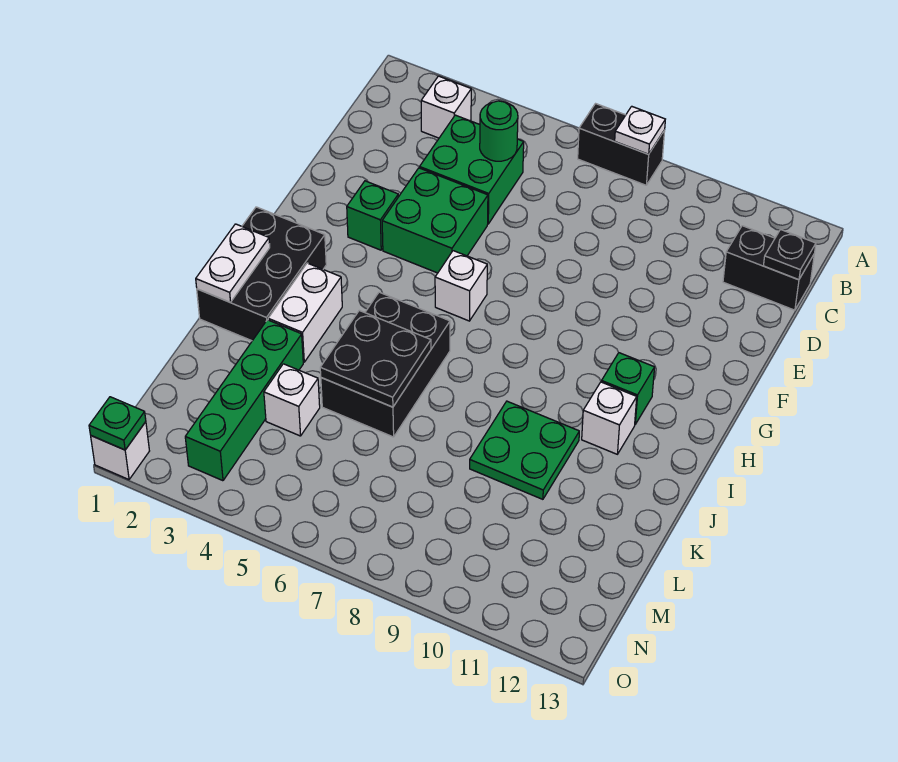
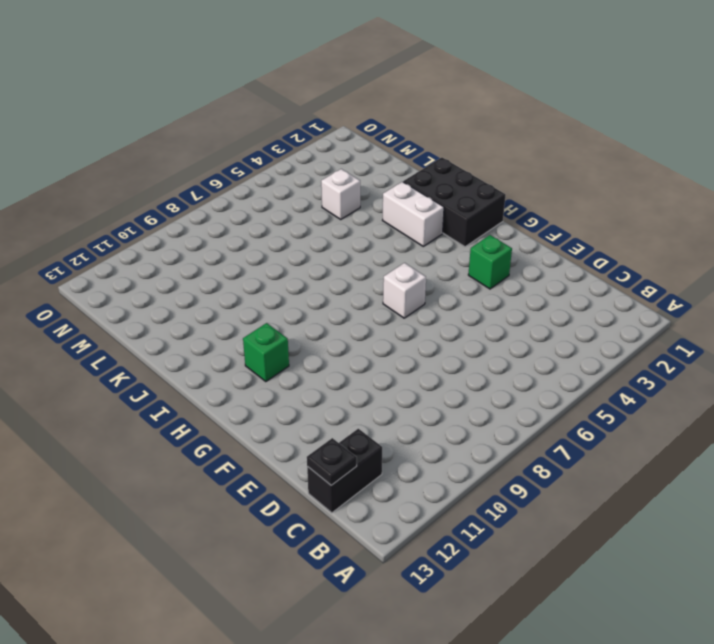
none -> black 1x2 brick [578,104,665,185]
none -> white 1x1 brick [421,76,471,138]
none -> green 2x2 brick [420,115,524,224]

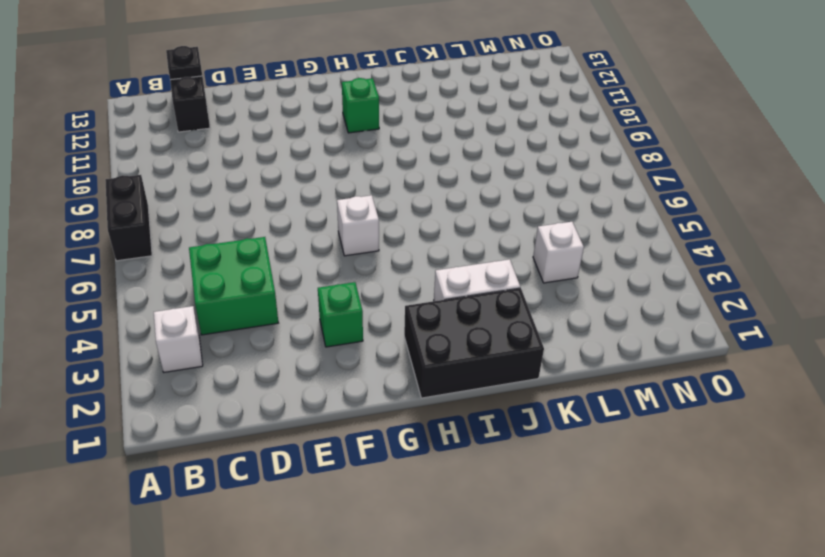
none -> green 2x2 brick [382,168,488,273]
none -> black 2x3 brick [321,292,450,437]
none -> white 1x1 brick [582,382,637,454]

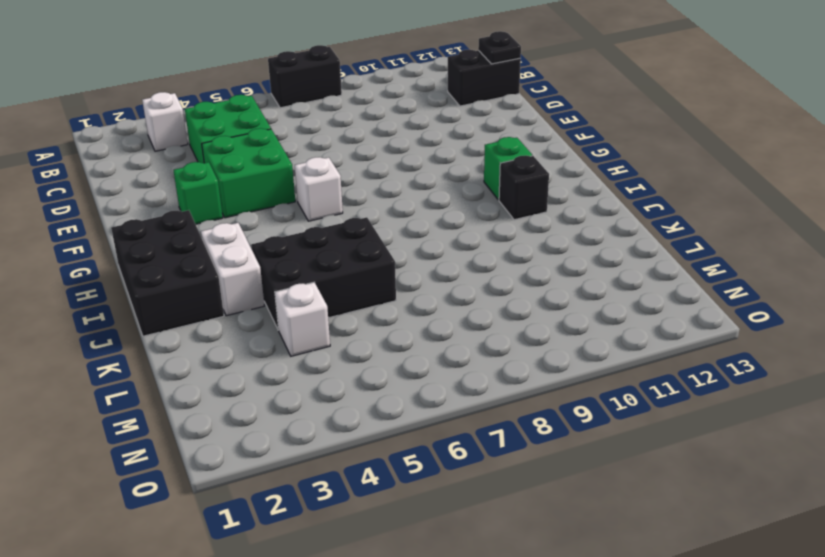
black 1x1 brick [499,155,549,220] -> white 1x1 brick [582,382,637,454]
black 2x3 brick [251,217,396,330] -> black 2x3 brick turned to [321,292,450,437]
none -> green 2x2 plate [470,401,579,499]
none -> green 1x4 brick [185,320,303,481]
none -> white 1x1 brick [91,422,149,480]

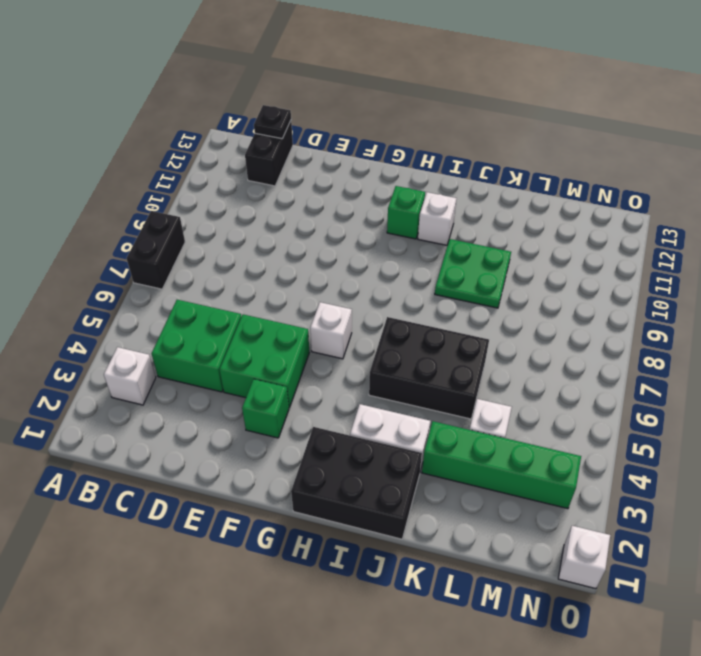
none -> white 1x1 plate [615,106,665,154]
none -> green 1x1 round brick [480,101,518,161]
none -> white 1x2 plate [196,224,270,302]

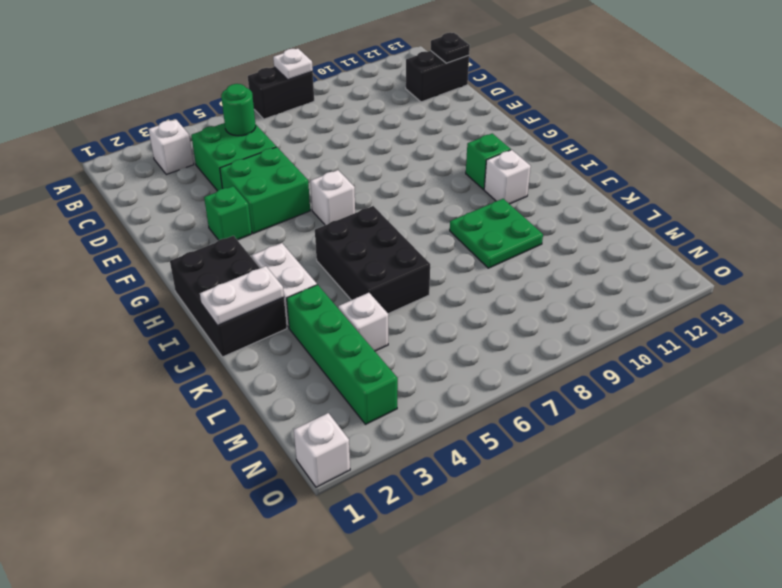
white 1x2 plate [200,266,284,326] -> white 1x2 plate turned to [196,224,270,302]
none -> black 2x2 plate [320,310,431,407]
none -> green 1x1 plate [89,397,146,450]

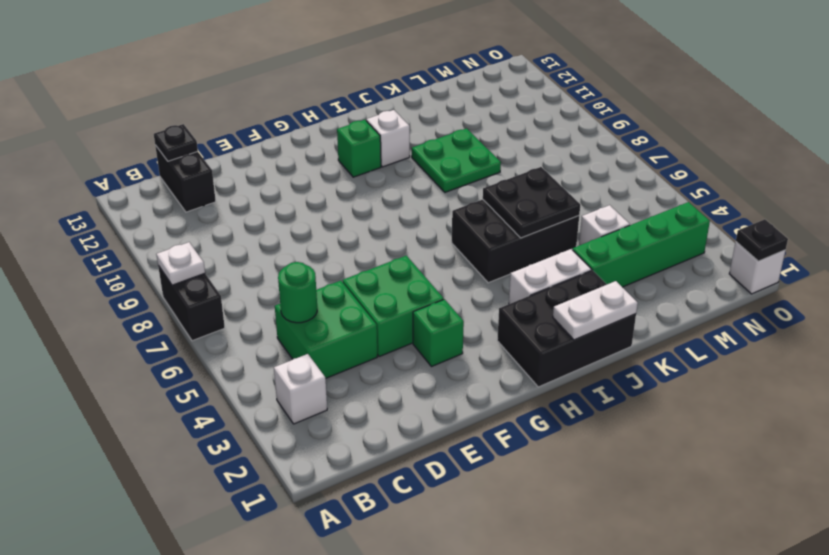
black 1x1 plate [736,219,788,261] -> green 1x1 plate [89,397,146,450]
none -> white 1x1 brick [435,251,487,321]

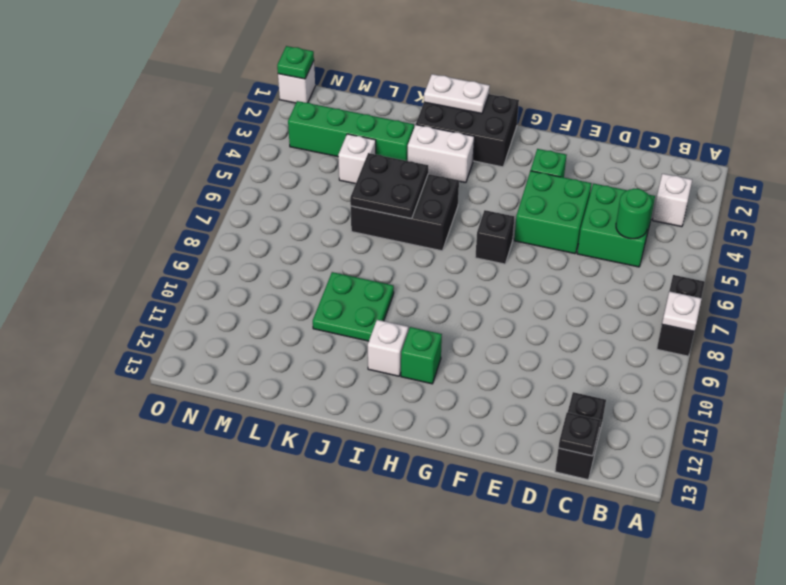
black 1x1 brick [475,210,514,264] -> white 1x1 brick [435,251,487,321]

